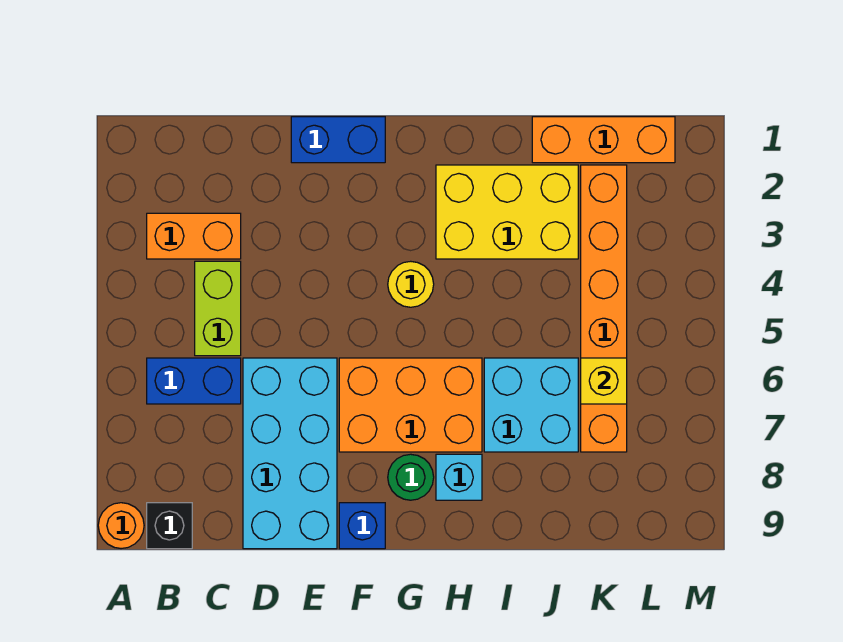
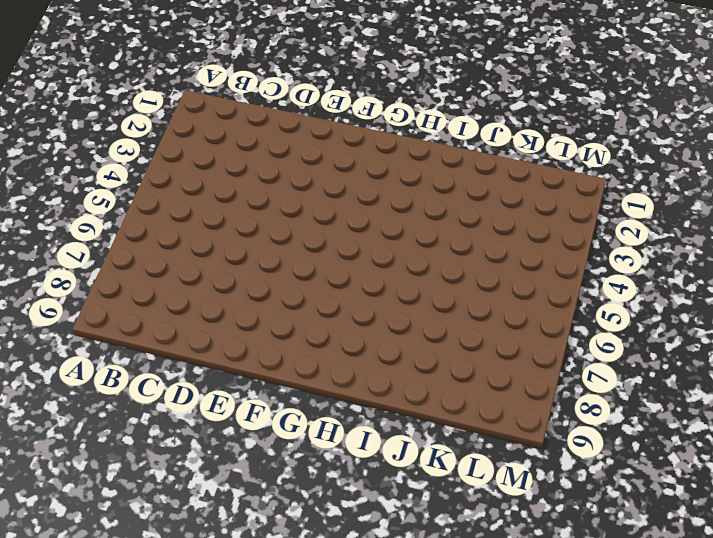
none -> orange 1x1 round brick [98,503,144,549]
none -> orange 1x2 brick [147,213,241,259]
none -> blue 1x2 brick [147,358,241,404]

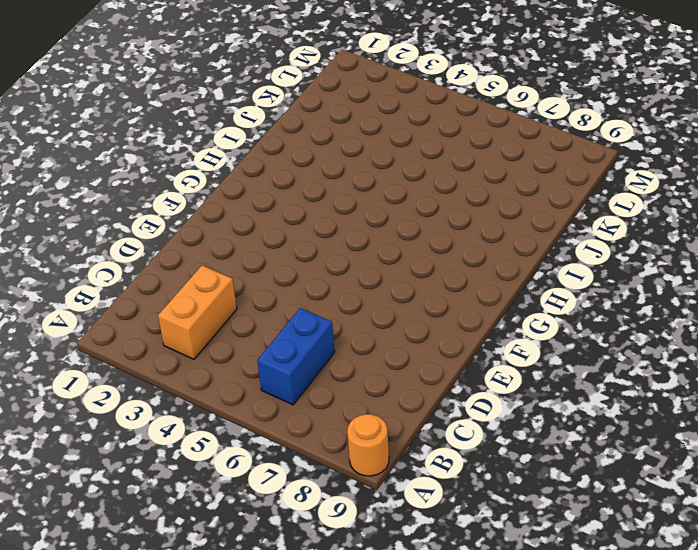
none -> black 1x1 brick [147,503,192,549]
none -> lime 1x2 brick [195,261,241,356]
none -> cyan 2x4 brick [243,358,337,549]

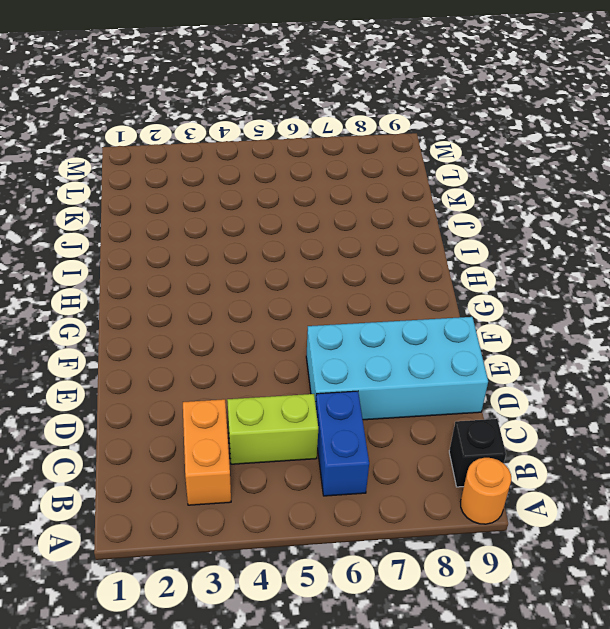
none -> blue 1x2 brick [291,117,385,163]
none -> orange 2x3 brick [339,358,482,452]
none -> blue 1x1 brick [339,503,385,549]

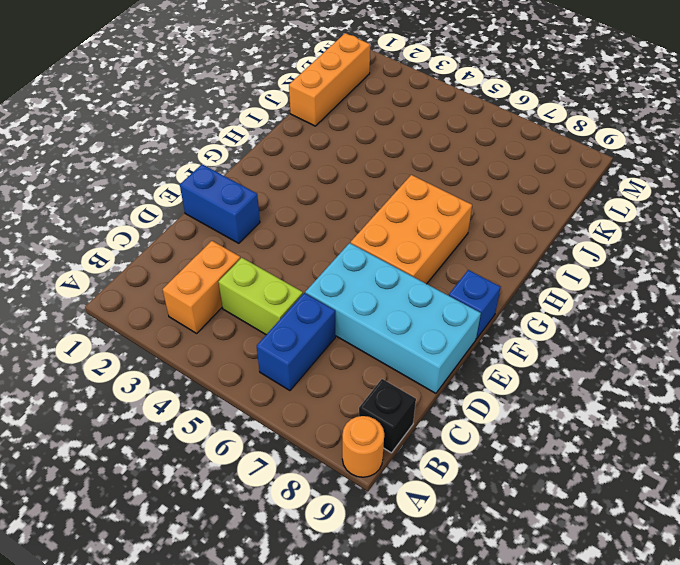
blue 1x2 brick [180,164,260,243] -> blue 1x2 brick turned to [291,117,385,163]
none -> yellow 1x1 round brick [388,261,434,307]
none -> green 1x1 round brick [388,454,434,500]
none -> yellow 2x3 brick [436,165,578,259]

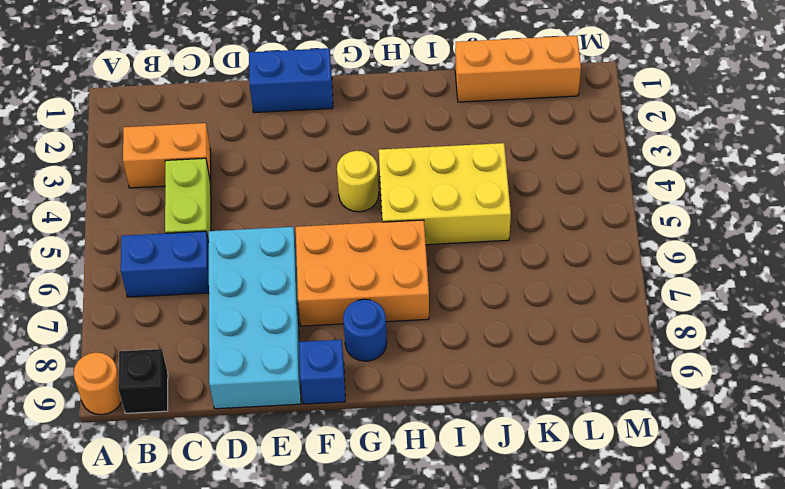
blue 1x1 round brick [343,299,387,361] -> green 1x1 round brick [388,454,434,500]
yellow 2x3 brick [379,143,511,245] -> yellow 2x3 brick moved to [436,165,578,259]
none -> cyan 1x1 brick [436,454,482,500]
none -> cyan 2x2 brick [484,358,578,452]
none -> orange 1x6 brick [581,165,627,452]

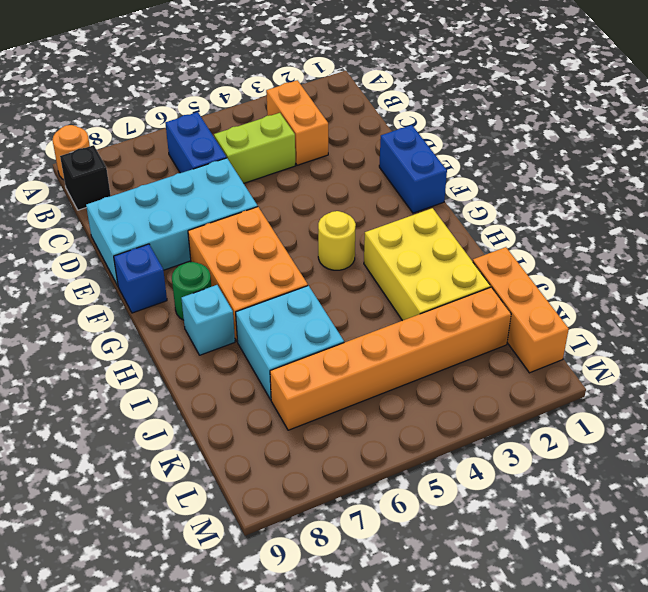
none -> yellow 1x1 brick [581,358,627,404]

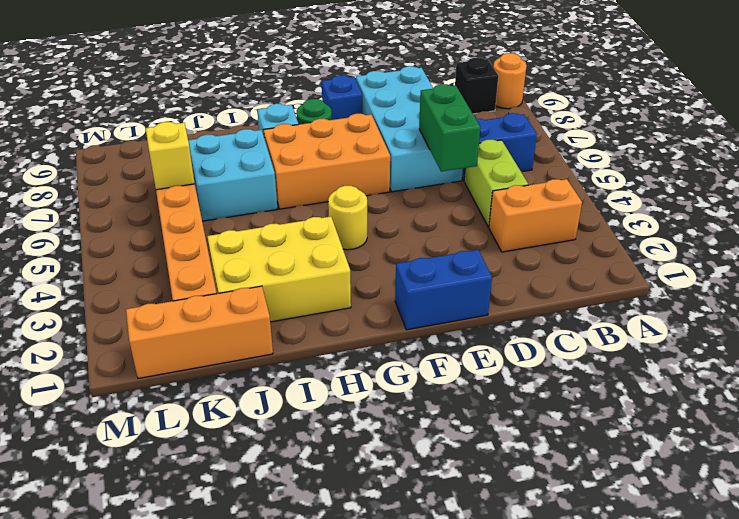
green 1x2 brick [419,84,480,172] -> none

